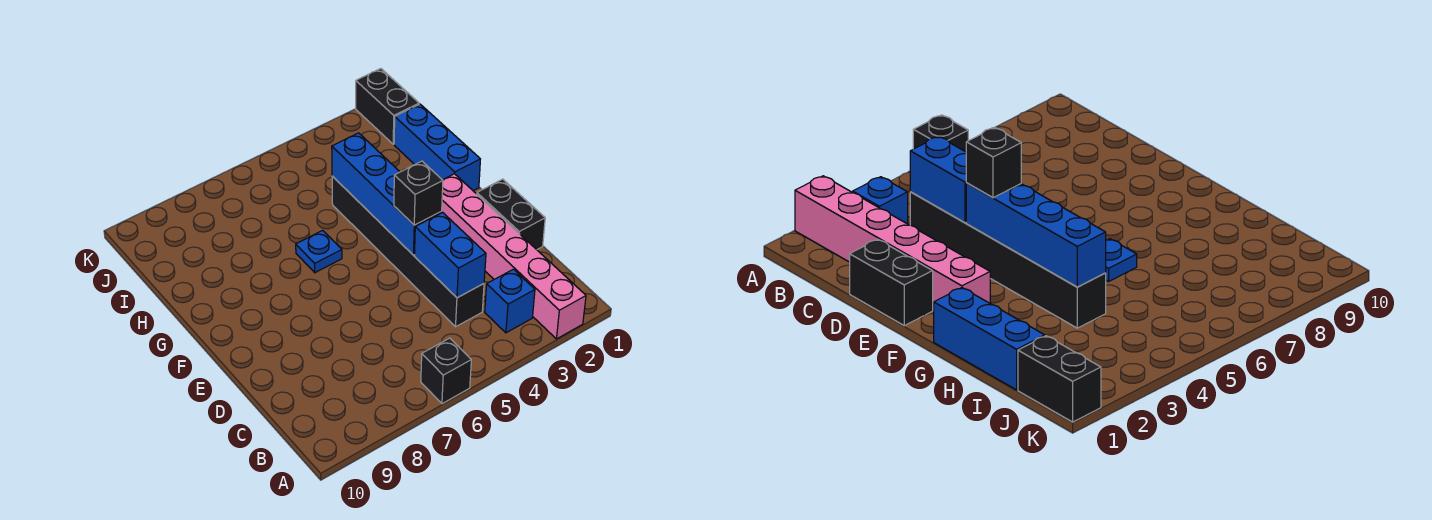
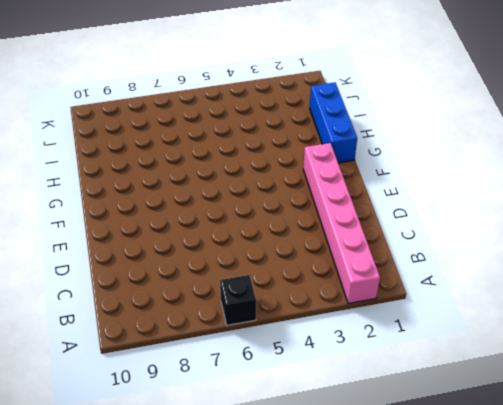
none -> blue 1x1 brick [485,269,535,333]
none -> black 1x6 brick [332,176,484,327]

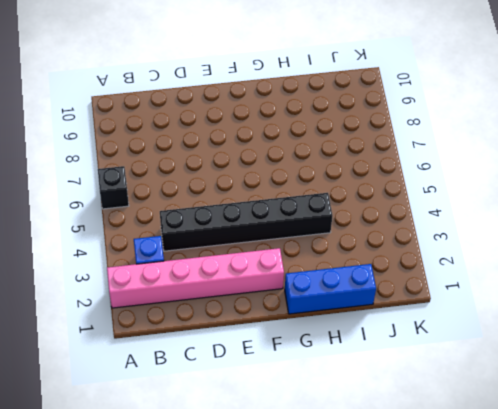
none -> black 1x2 brick [477,179,545,250]
none -> blue 1x1 plate [296,230,342,273]

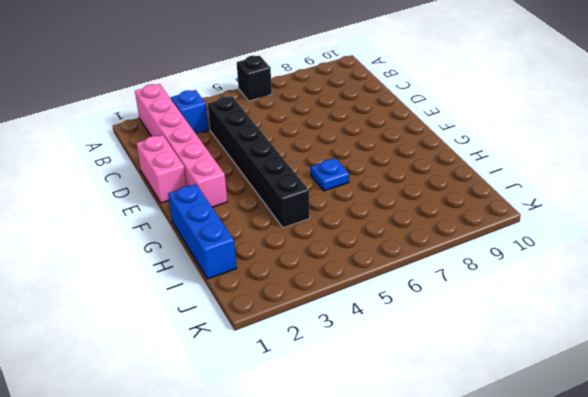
pink 1x2 brick [136,135,187,203] -> black 1x2 brick [477,179,545,250]
none -> black 1x2 brick [356,69,419,144]
none -> blue 1x2 brick [415,212,486,298]

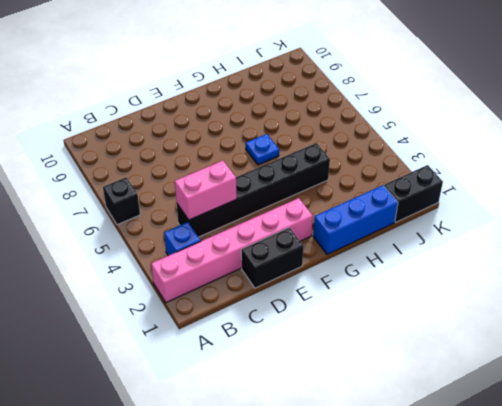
pink 1x2 brick [175,161,237,220] -> blue 1x2 brick [415,212,486,298]
none -> blue 1x4 brick [332,133,442,255]
none -> black 1x1 brick [394,161,443,225]

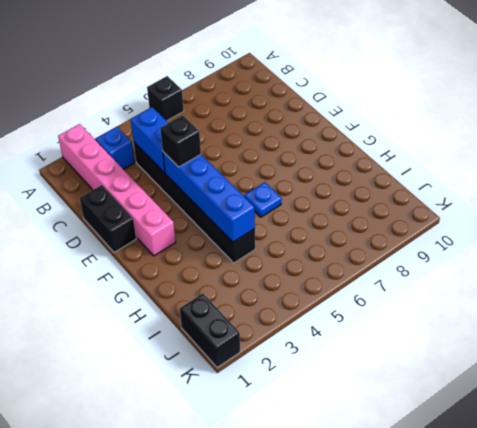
none -> blue 1x3 brick [394,104,480,191]

